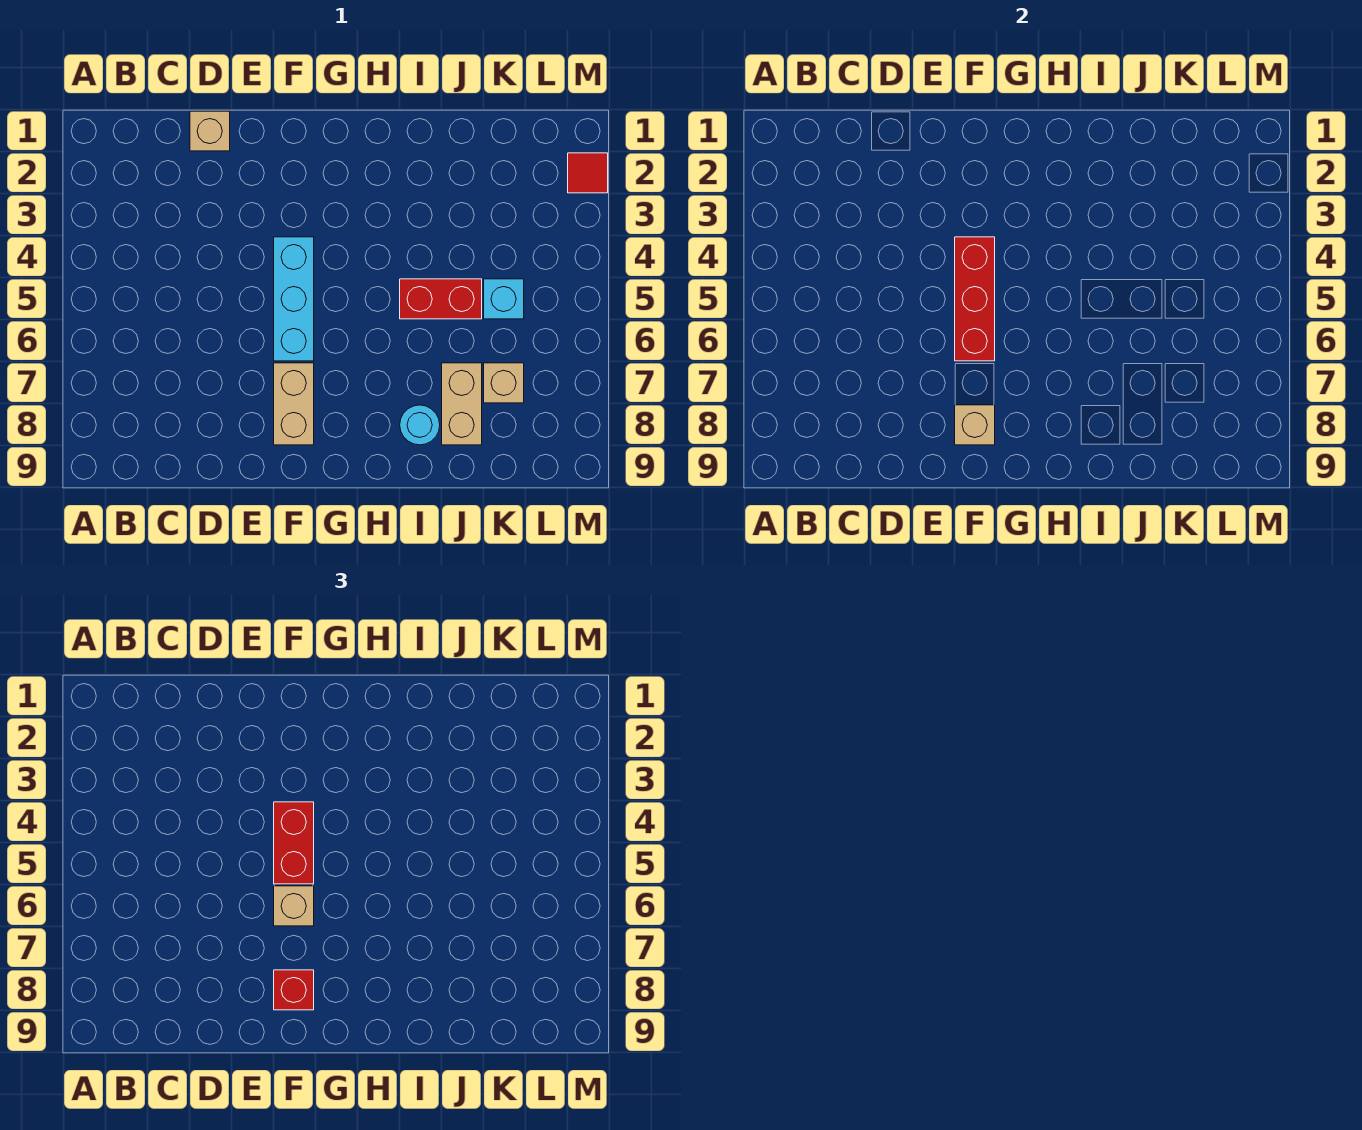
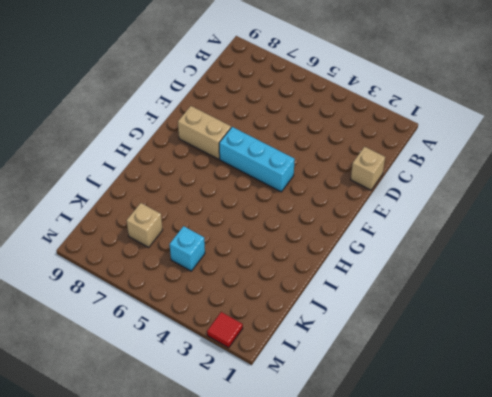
none -> red 1x2 brick [400,279,482,319]
none -> cyan 1x1 round brick [400,405,440,445]
none -> tan 1x2 brick [442,363,482,445]

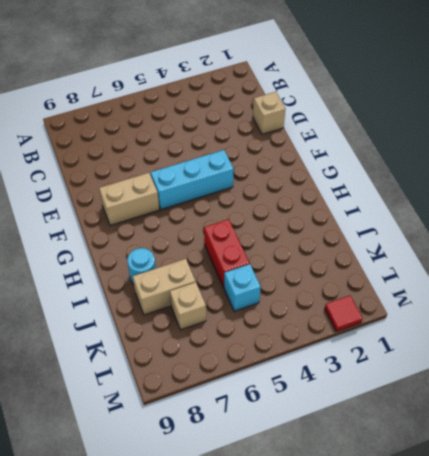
none -> red 1x3 brick [955,237,995,361]
none -> tan 1x1 brick [955,405,995,445]
none -> red 1x2 brick [274,802,314,884]

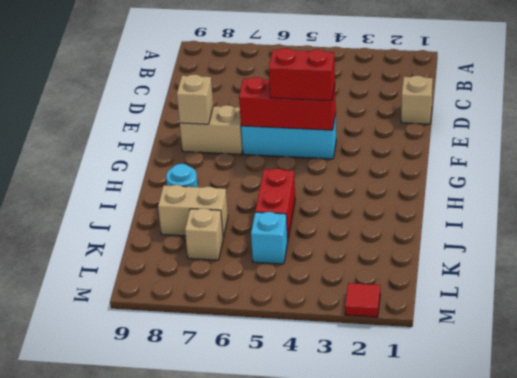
none -> tan 1x1 brick [274,886,314,926]
none -> red 1x1 brick [274,970,314,1010]

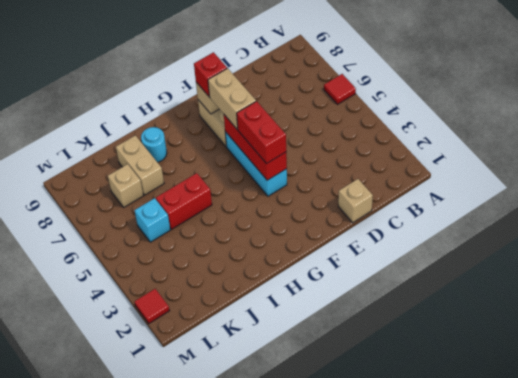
red 1x1 tile [324,74,356,104] -> none
tan 1x2 brick [208,68,256,129] -> tan 1x1 brick [274,886,314,926]

